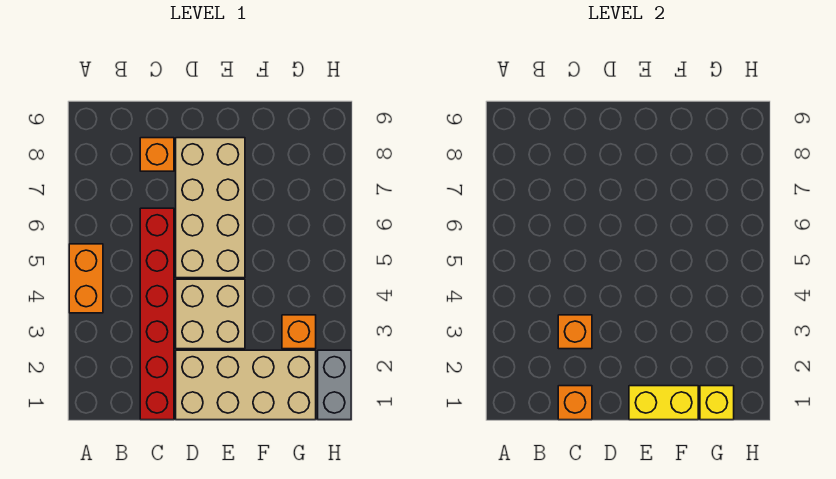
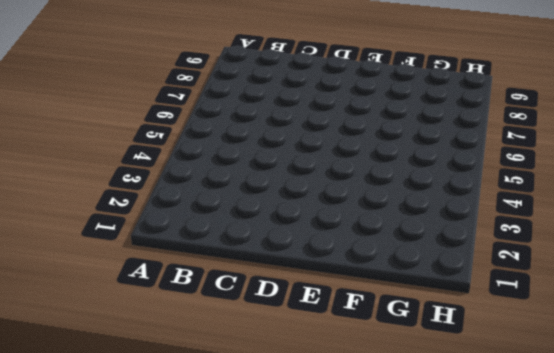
none -> orange 1x2 brick [69,244,103,313]
none -> red 1x6 brick [140,208,174,420]
none -> orange 1x1 brick [140,138,174,171]

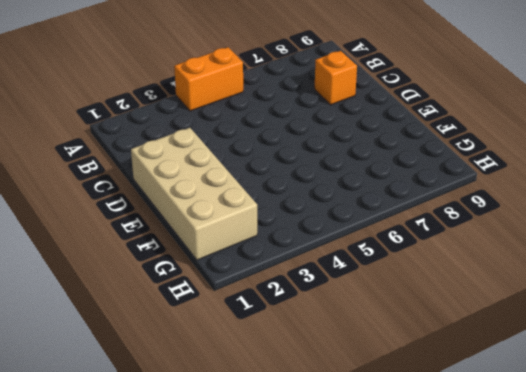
none -> red 1x6 brick [140,208,174,420]
none -> tan 2x2 brick [176,279,245,349]
none -> tan 2x4 brick [176,138,245,278]

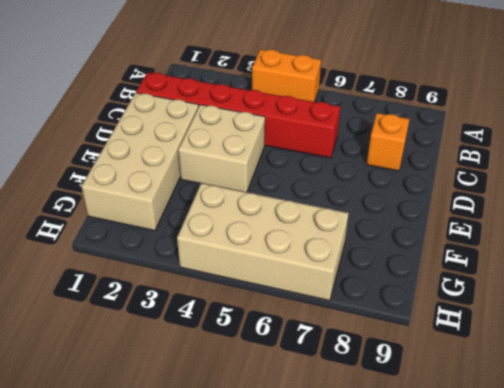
tan 2x4 brick [177,183,349,301] -> tan 2x4 brick moved to [176,138,245,278]
none -> orange 1x1 brick [282,315,316,349]
none -> grey 1x2 brick [318,350,351,420]
none -> orange 1x1 brick [558,386,592,420]

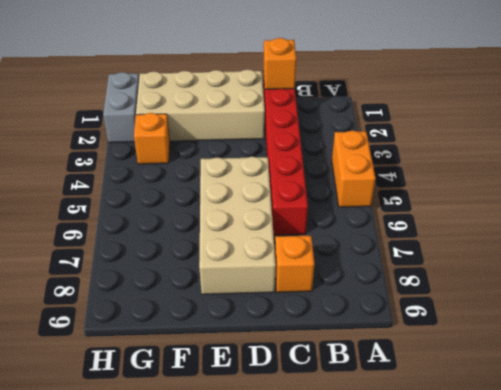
none -> tan 2x2 brick [176,279,245,349]
none -> orange 1x1 brick [558,315,592,349]
none -> yellow 1x2 brick [629,386,698,420]

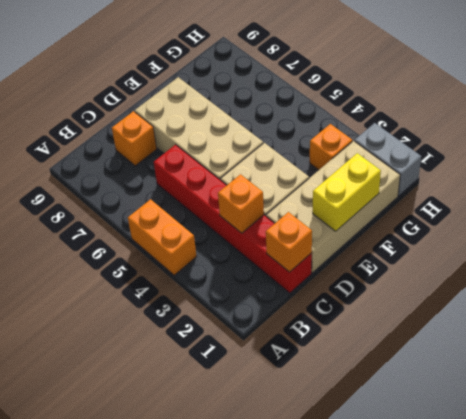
none -> yellow 1x1 brick [700,386,734,420]

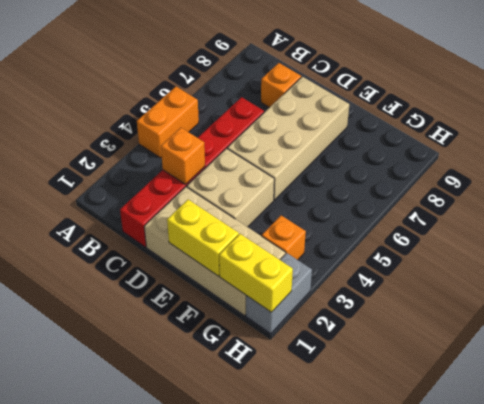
yellow 1x2 brick [219,234,293,312] -> yellow 1x1 brick [700,386,734,420]
none -> orange 1x1 brick [558,386,592,420]

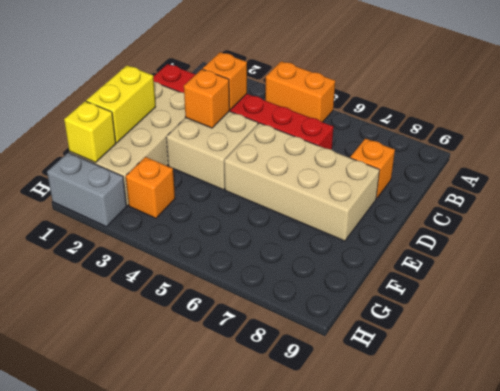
orange 1x1 brick [184,69,230,128] -> orange 1x1 brick moved to [558,386,592,420]

